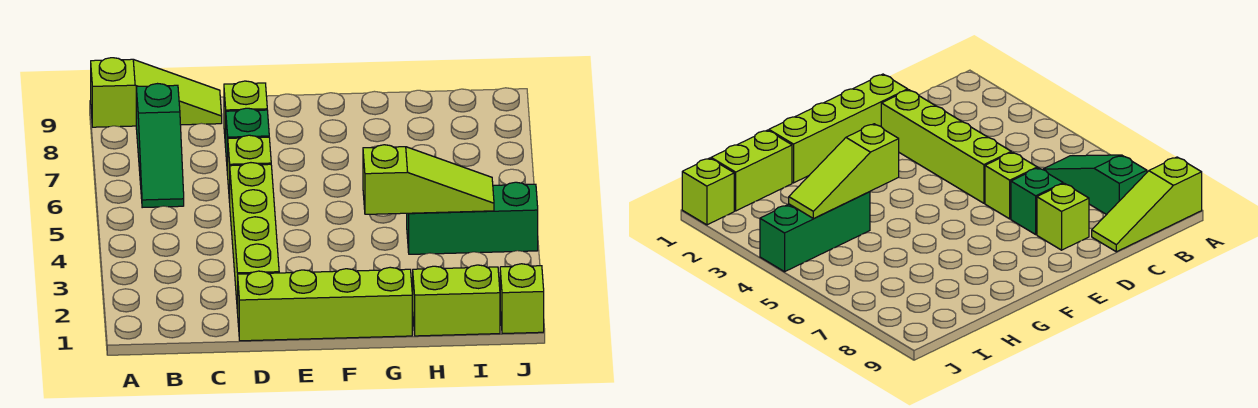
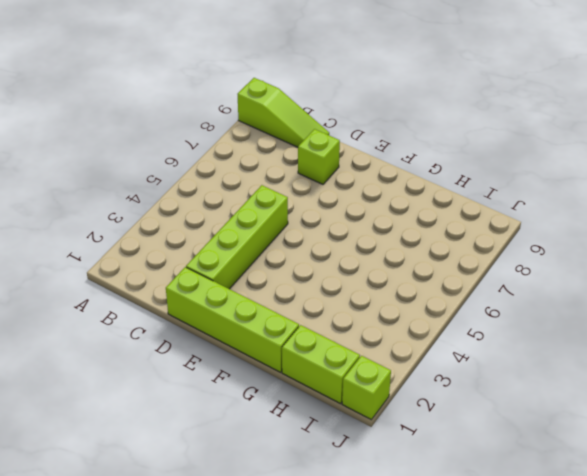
none -> green 1x3 slope [136,84,184,208]
none -> lime 1x1 brick [228,135,271,202]

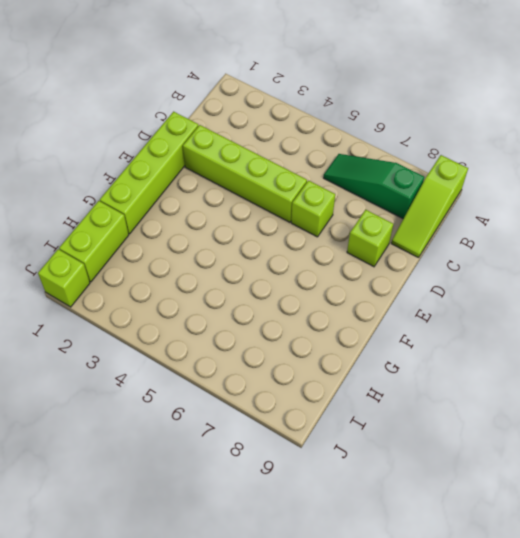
none -> green 1x1 brick [226,108,269,175]
none -> green 1x3 brick [407,182,538,254]

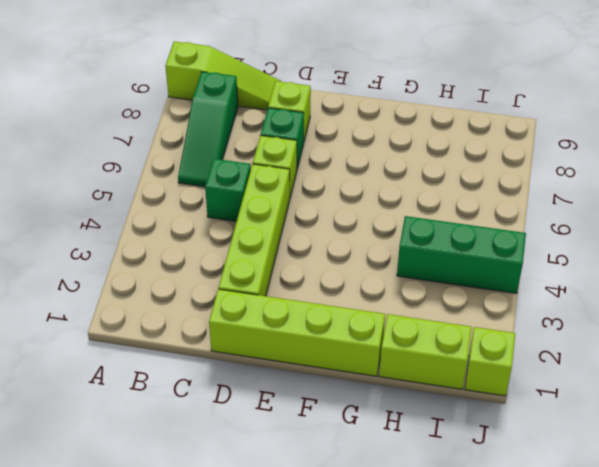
green 1x1 brick [205,159,251,221] -> none
none -> lime 1x3 slope [363,145,494,214]

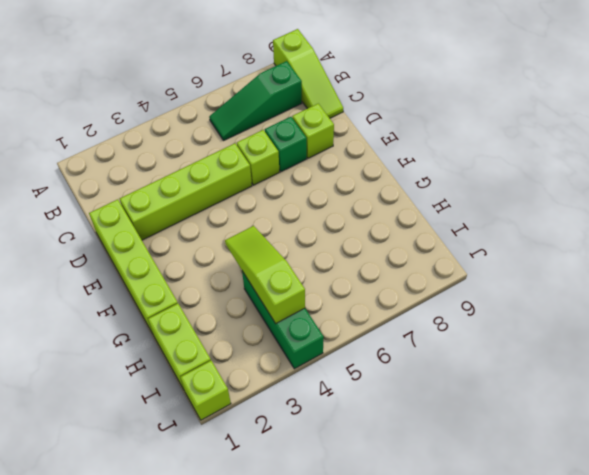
lime 1x3 slope [225,226,305,323] -> lime 1x3 slope turned to [363,145,494,214]

